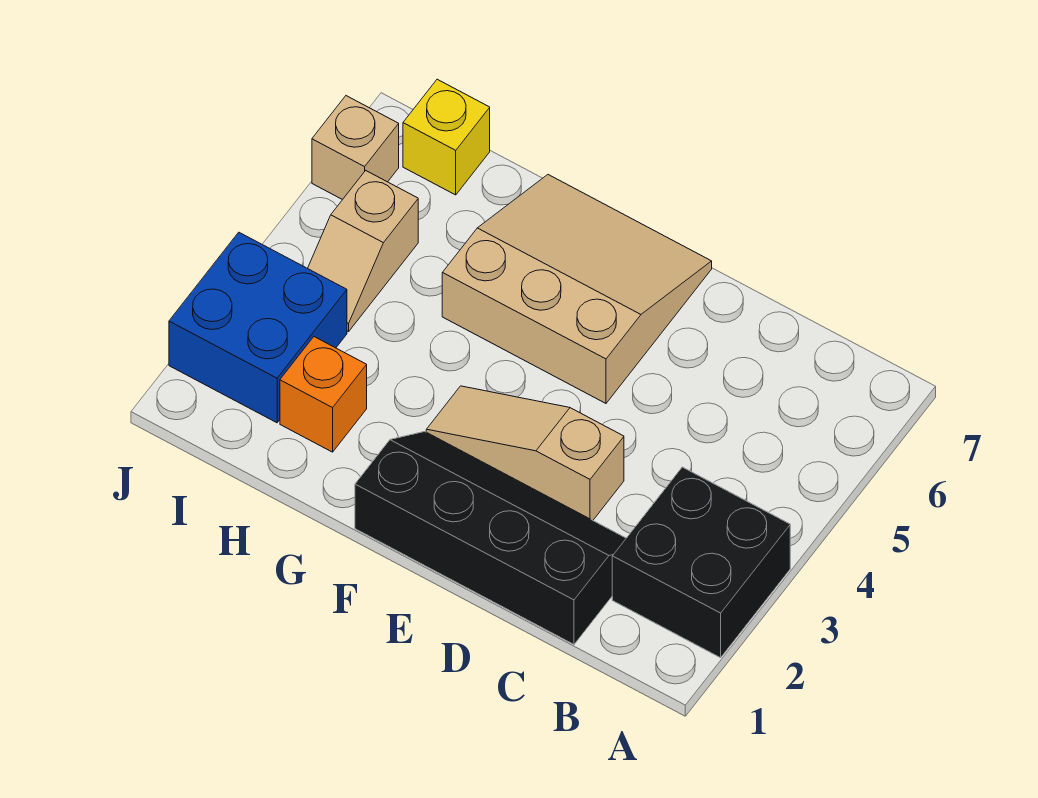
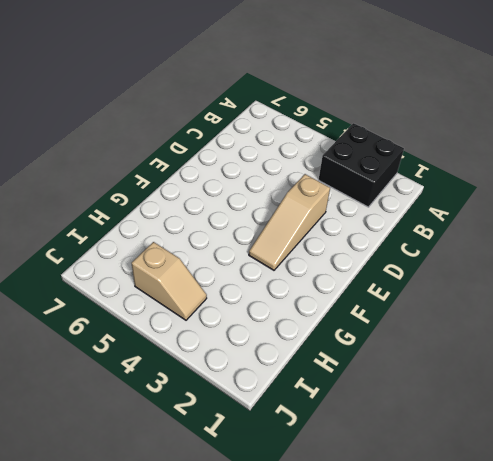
none -> black 2x4 slope [355,432,626,644]
none -> tan 3x3 slope [442,175,712,403]

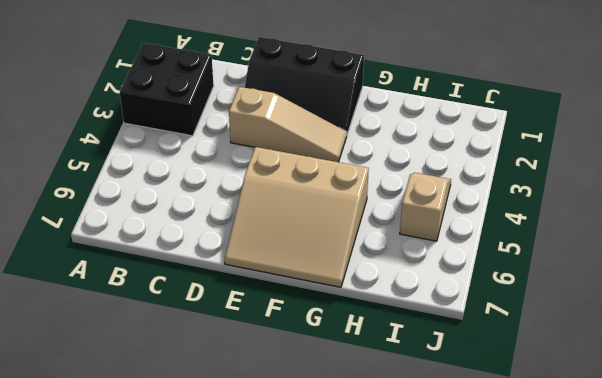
black 2x3 slope [245,37,364,134] -> black 2x4 slope [355,432,626,644]
none -> orange 1x1 brick [280,337,367,452]
none -> blue 2x2 brick [169,232,347,423]

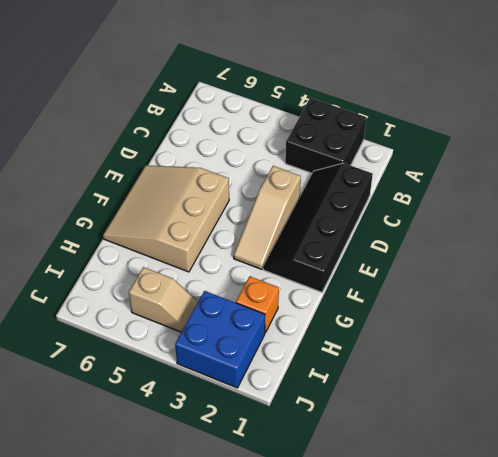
none -> yellow 1x1 brick [403,79,490,195]
none -> tan 1x1 brick [312,96,399,200]

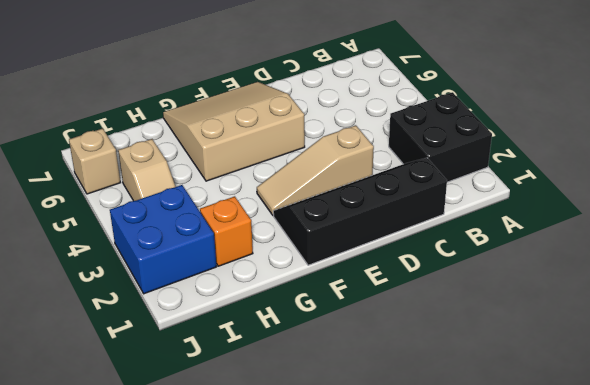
none -> yellow 1x1 brick [403,79,490,195]

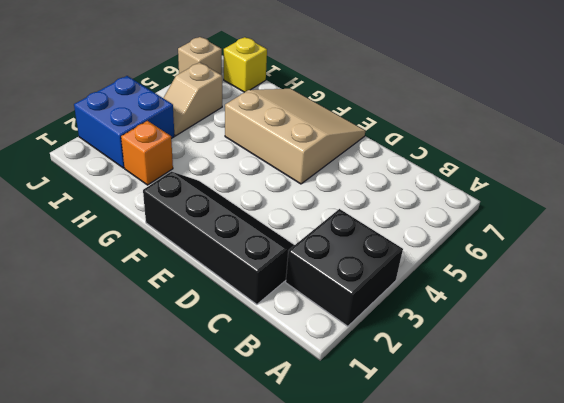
none -> tan 1x3 slope [426,386,624,520]

